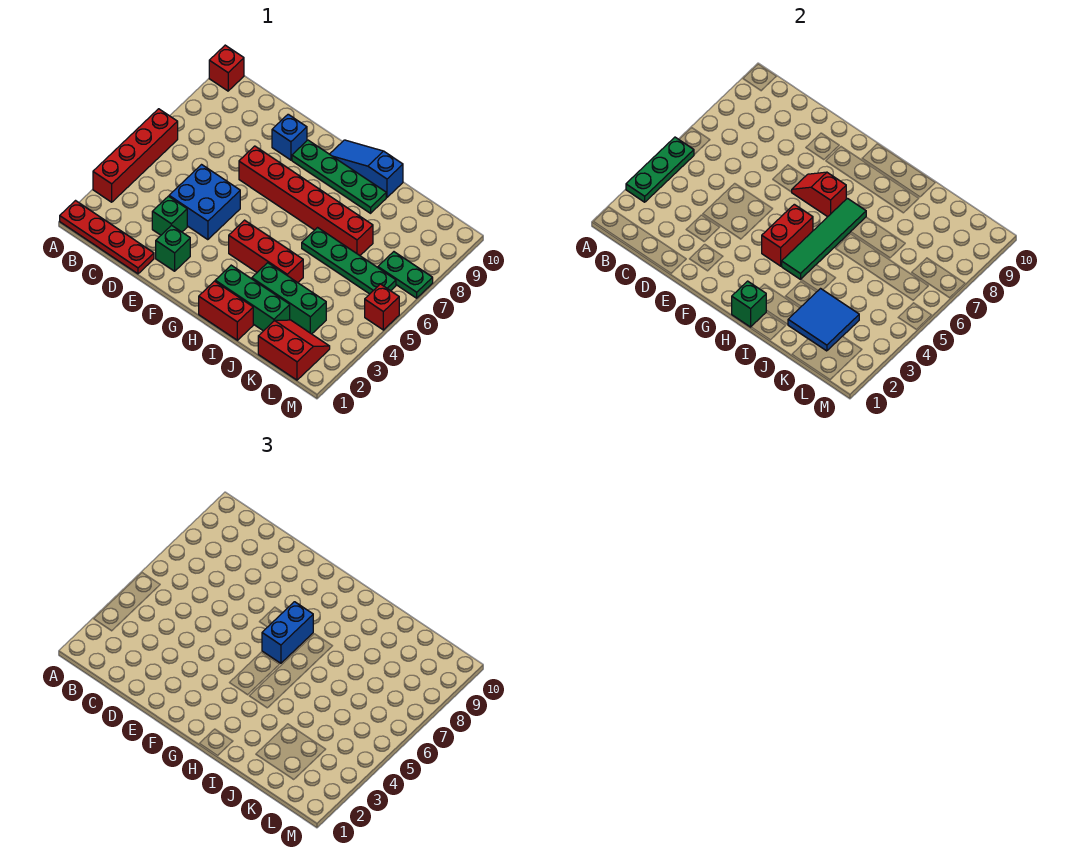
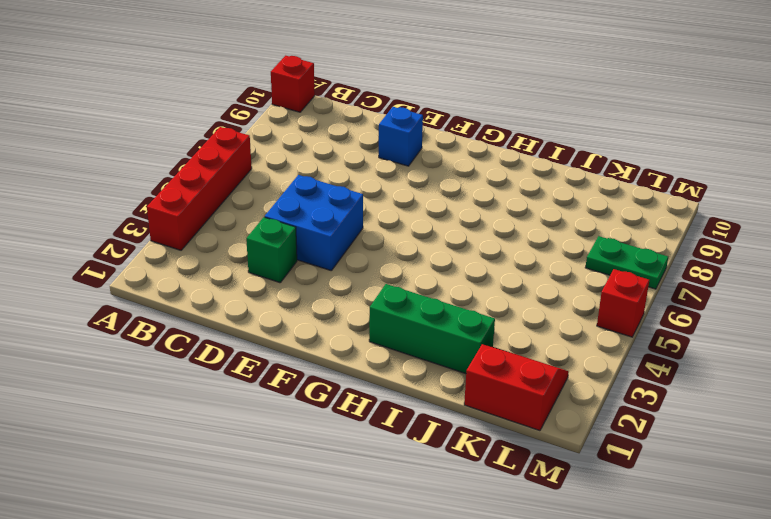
none -> red 1x4 plate [60,201,154,274]
none -> green 1x1 brick [156,225,190,271]
none -> red 1x6 brick [239,146,373,255]

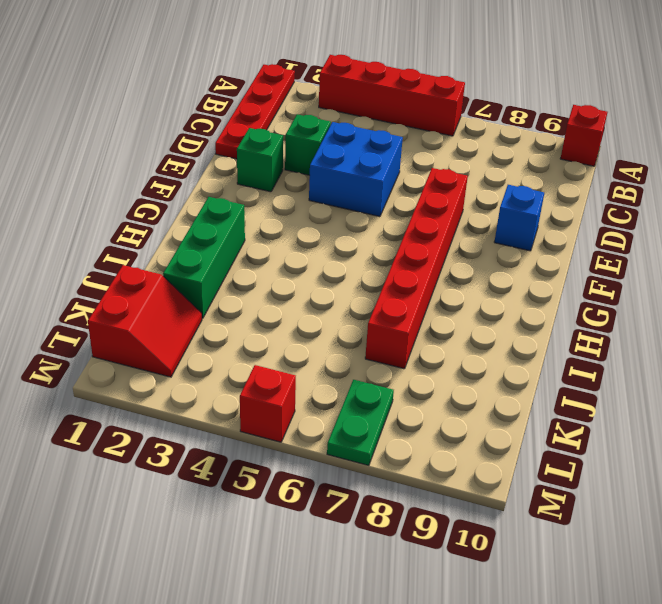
none -> green 1x4 plate [292,140,386,213]
none -> red 1x3 brick [229,220,303,283]
none -> blue 1x3 slope [330,140,403,197]

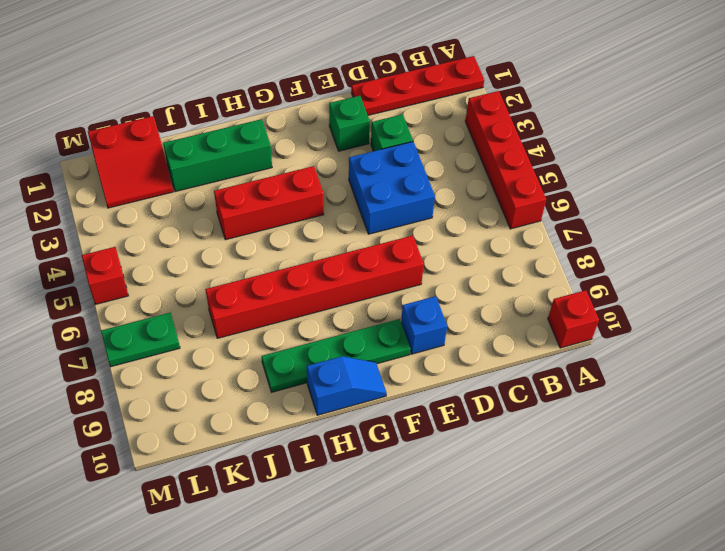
blue 1x2 slope [307,356,387,415] -> blue 1x3 slope [330,140,403,197]
none -> red 1x2 brick [199,281,253,340]
none -> green 1x3 brick [252,263,326,334]
none -> green 1x4 plate [302,228,396,294]

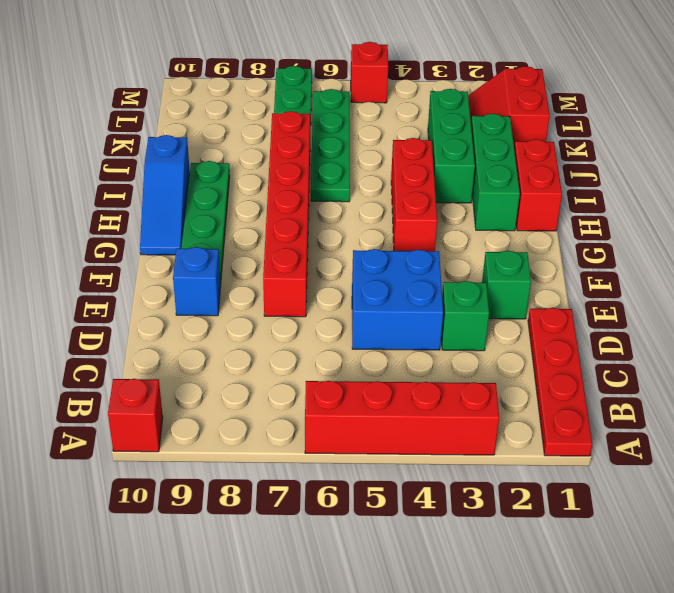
none -> green 1x3 plate [626,137,694,202]
none -> red 1x2 slope [792,172,846,217]
none -> red 1x2 brick [762,204,813,266]

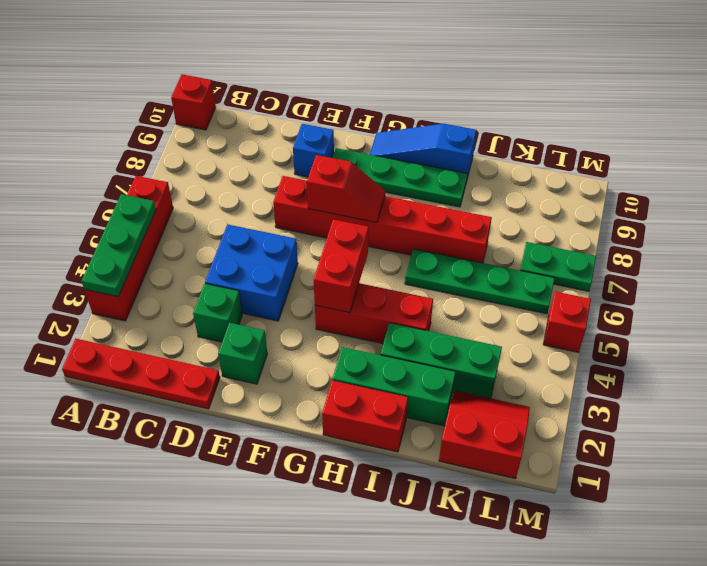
red 1x2 slope [307,155,385,222] -> red 1x2 slope turned to [792,172,846,217]
none -> green 1x1 brick [732,281,766,327]
none -> green 1x4 tile [781,198,866,279]
none -> blue 2x2 tile [788,289,859,351]

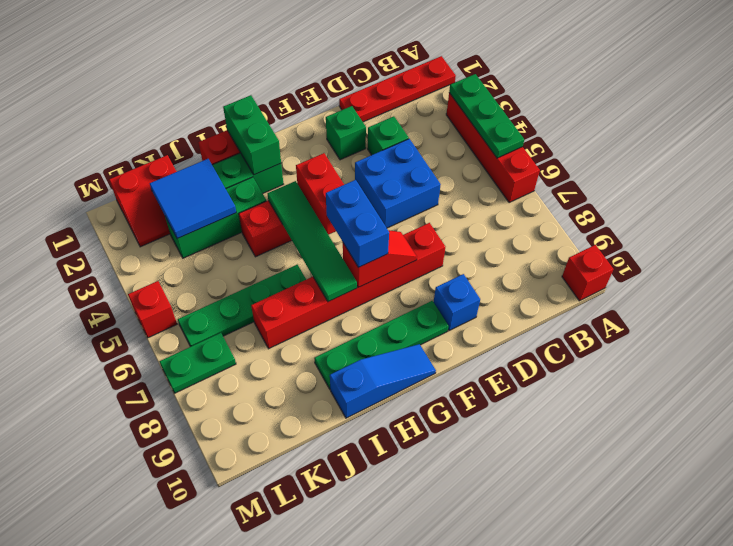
green 1x2 brick [223,95,281,175] -> green 1x1 brick [732,281,766,327]

